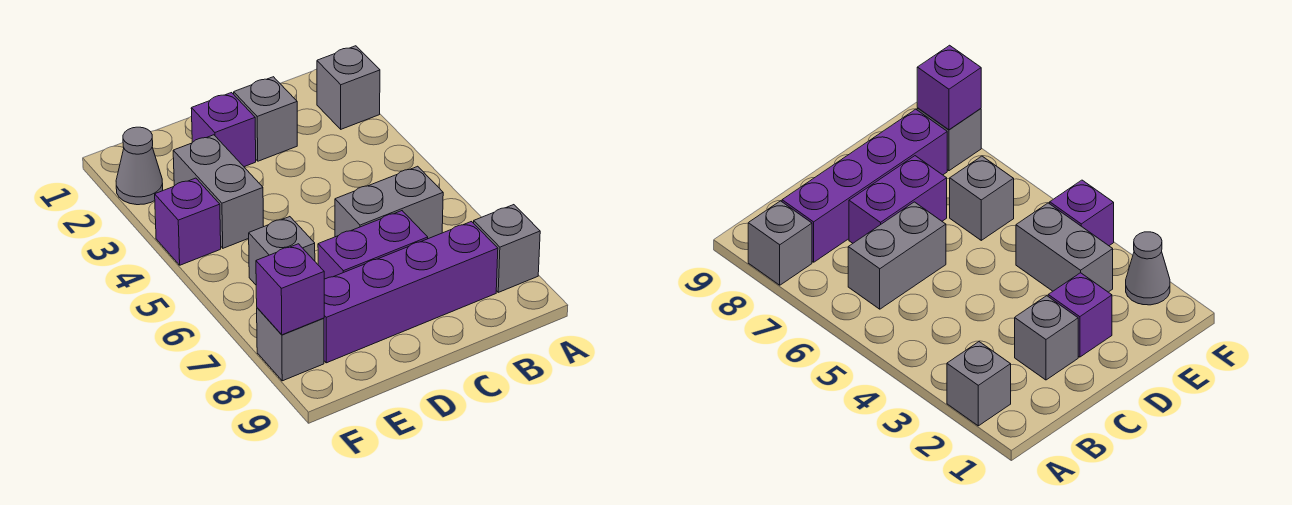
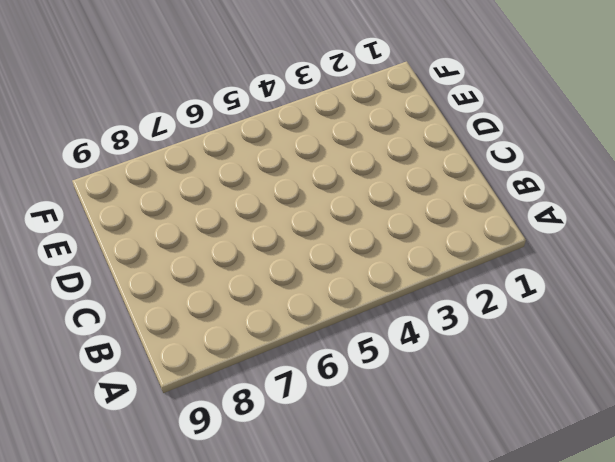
none -> grey 1x1 brick [317,46,380,129]
none -> grey 1x1 brick [474,205,540,292]
none -> grey 1x2 brick [335,166,443,239]

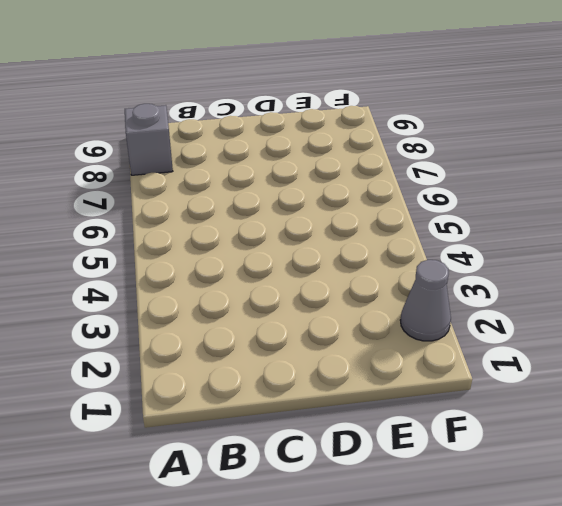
none -> grey 1x1 brick [317,46,380,129]
none -> grey 1x2 brick [335,166,443,239]
none -> purple 1x4 brick [324,222,498,363]

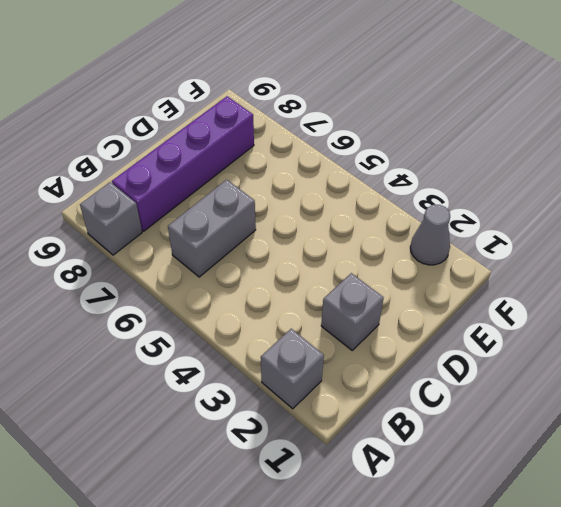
none -> purple 1x2 brick [318,211,428,279]
none -> purple 1x1 brick [191,93,256,167]
none -> grey 1x2 brick [173,135,264,248]

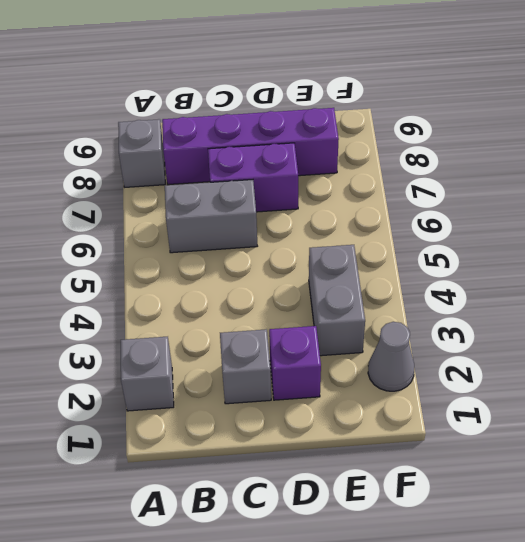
none -> grey 1x1 brick [249,217,315,285]
none -> purple 1x1 brick [155,178,221,265]
none -> grey 1x1 brick [257,308,324,381]

